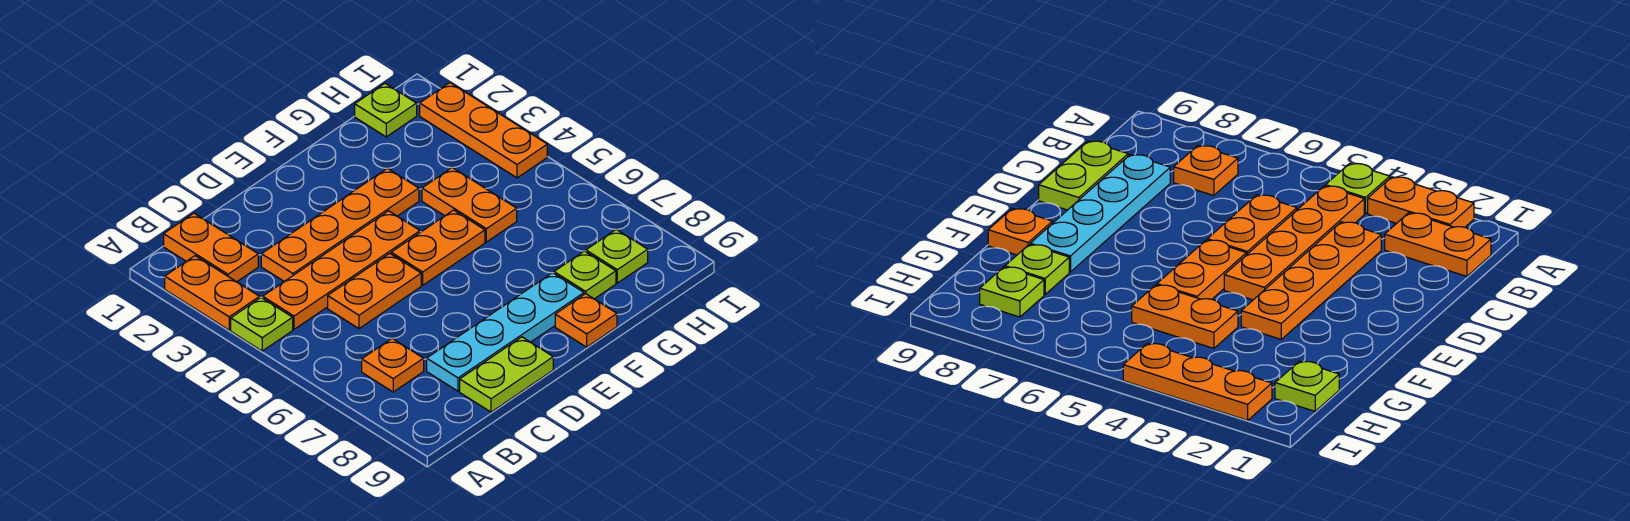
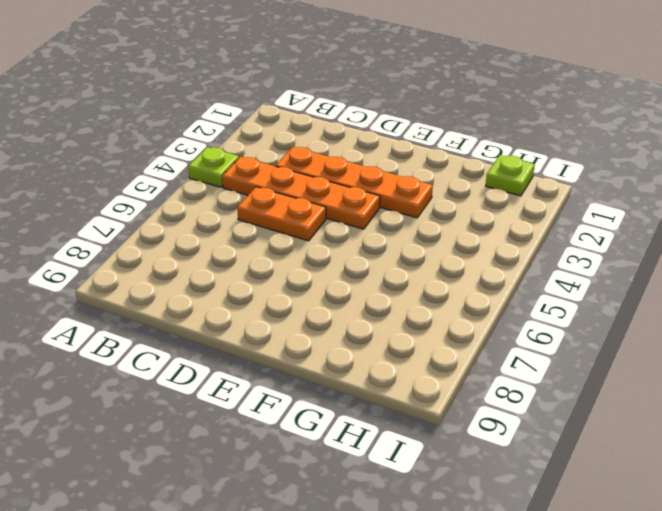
none -> orange 1x2 plate [165,256,260,330]
none -> orange 1x2 plate [164,213,258,282]
none -> orange 1x1 plate [362,338,424,392]

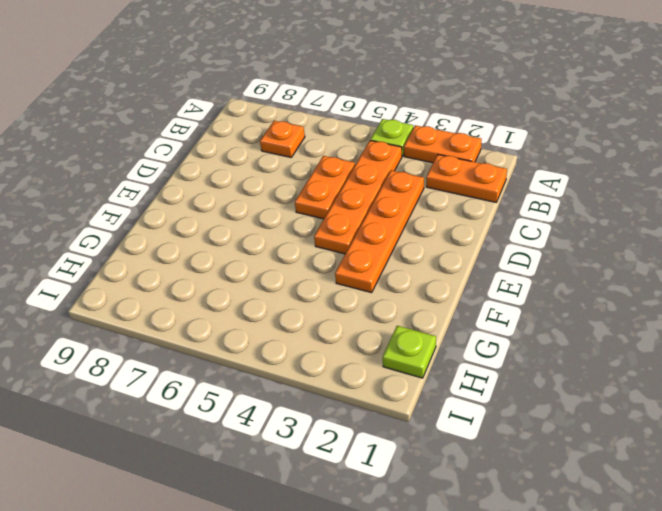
none -> cyan 1x4 plate [427,273,584,391]
none -> lime 1x2 plate [460,337,553,412]
none -> orange 1x2 plate [391,210,485,285]

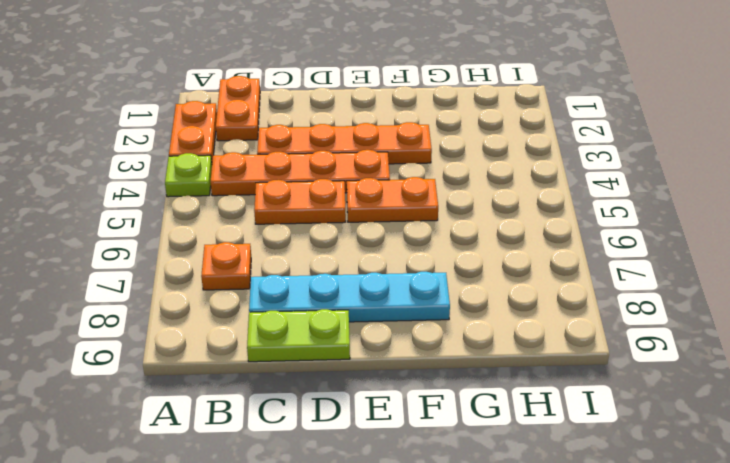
none -> orange 1x1 plate [555,294,617,347]
none -> orange 1x2 plate [422,168,517,242]
none -> lime 1x1 plate [554,251,616,299]

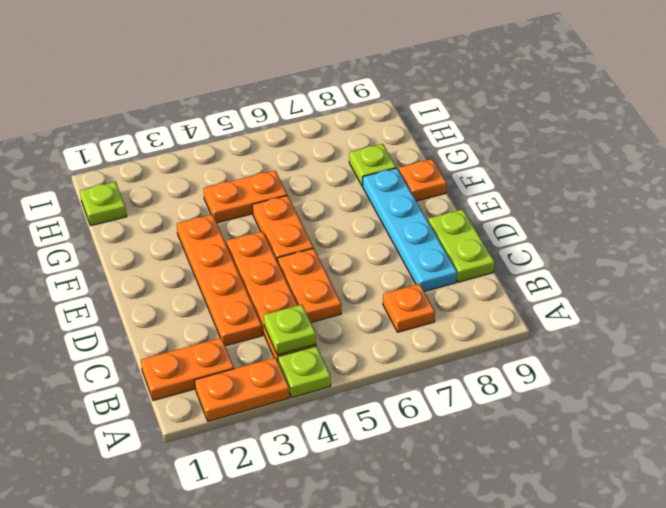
lime 1x1 plate [264,304,316,355] -> lime 1x1 plate moved to [586,229,648,283]
none -> orange 1x3 plate [420,83,547,178]

